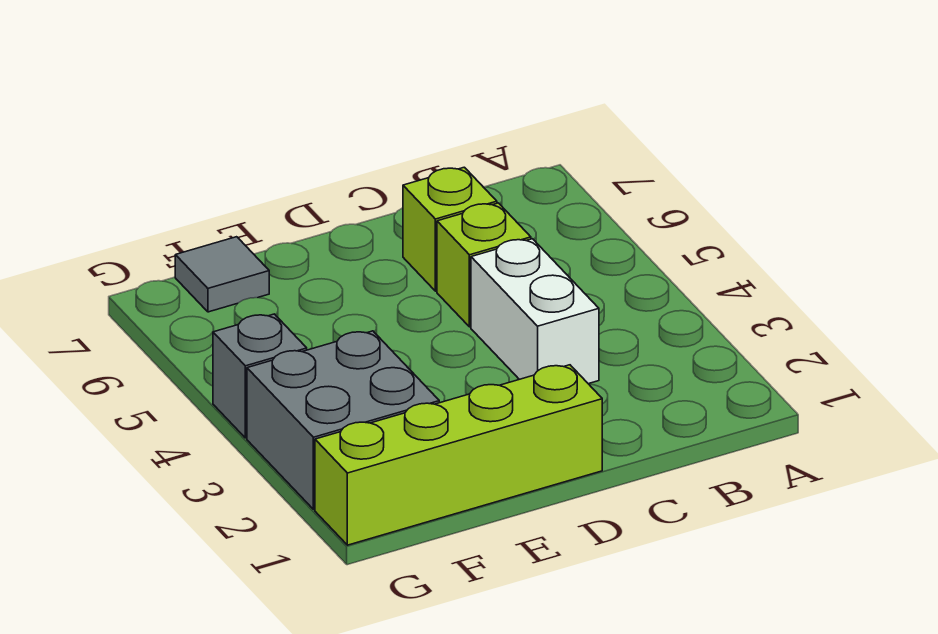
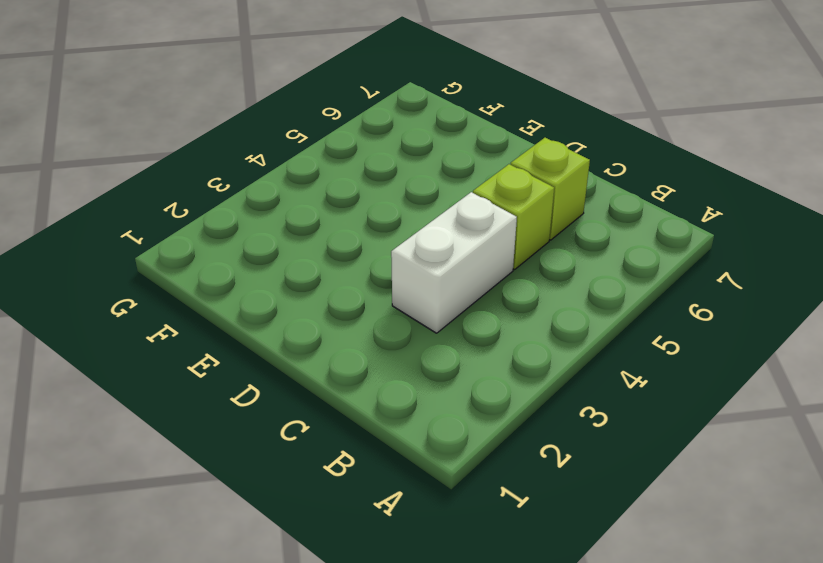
none -> lime 1x4 brick [315,365,602,545]
none -> grey 2x2 brick [247,331,439,509]

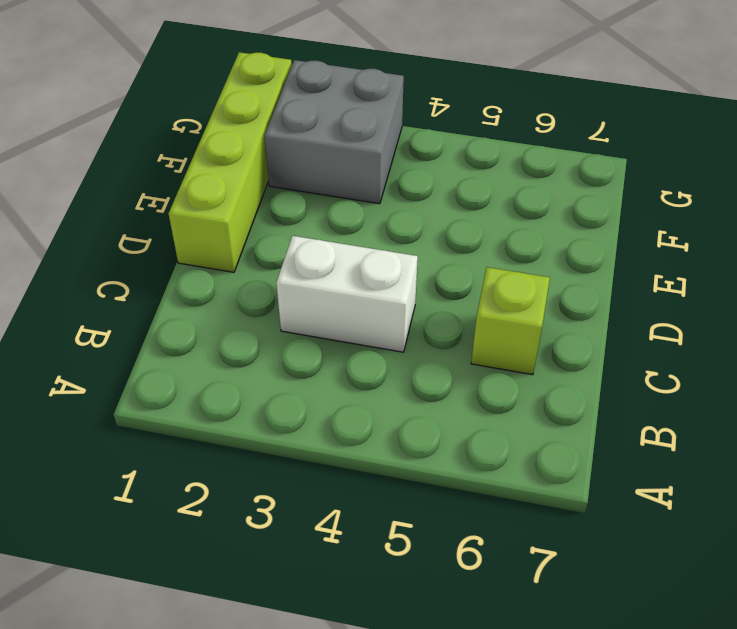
none -> lime 1x1 brick [437,203,531,327]
none -> grey 1x1 tile [175,237,269,312]

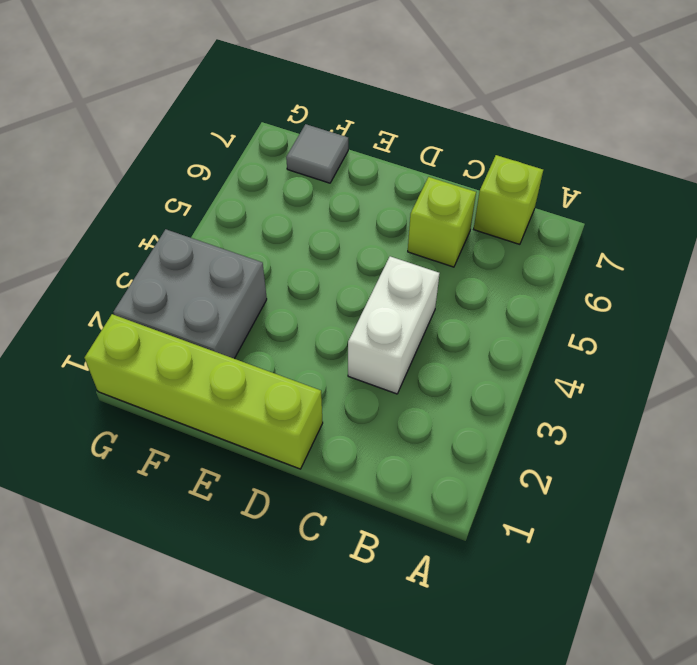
lime 1x1 brick [474,155,543,244] -> lime 1x1 brick moved to [437,203,531,327]
none -> grey 1x1 brick [213,314,307,438]

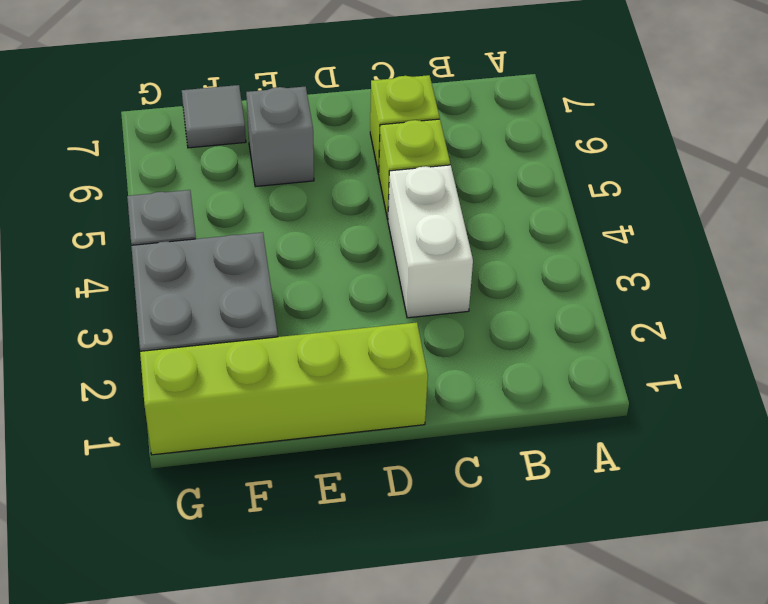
grey 1x1 brick [246,86,314,187] -> none

